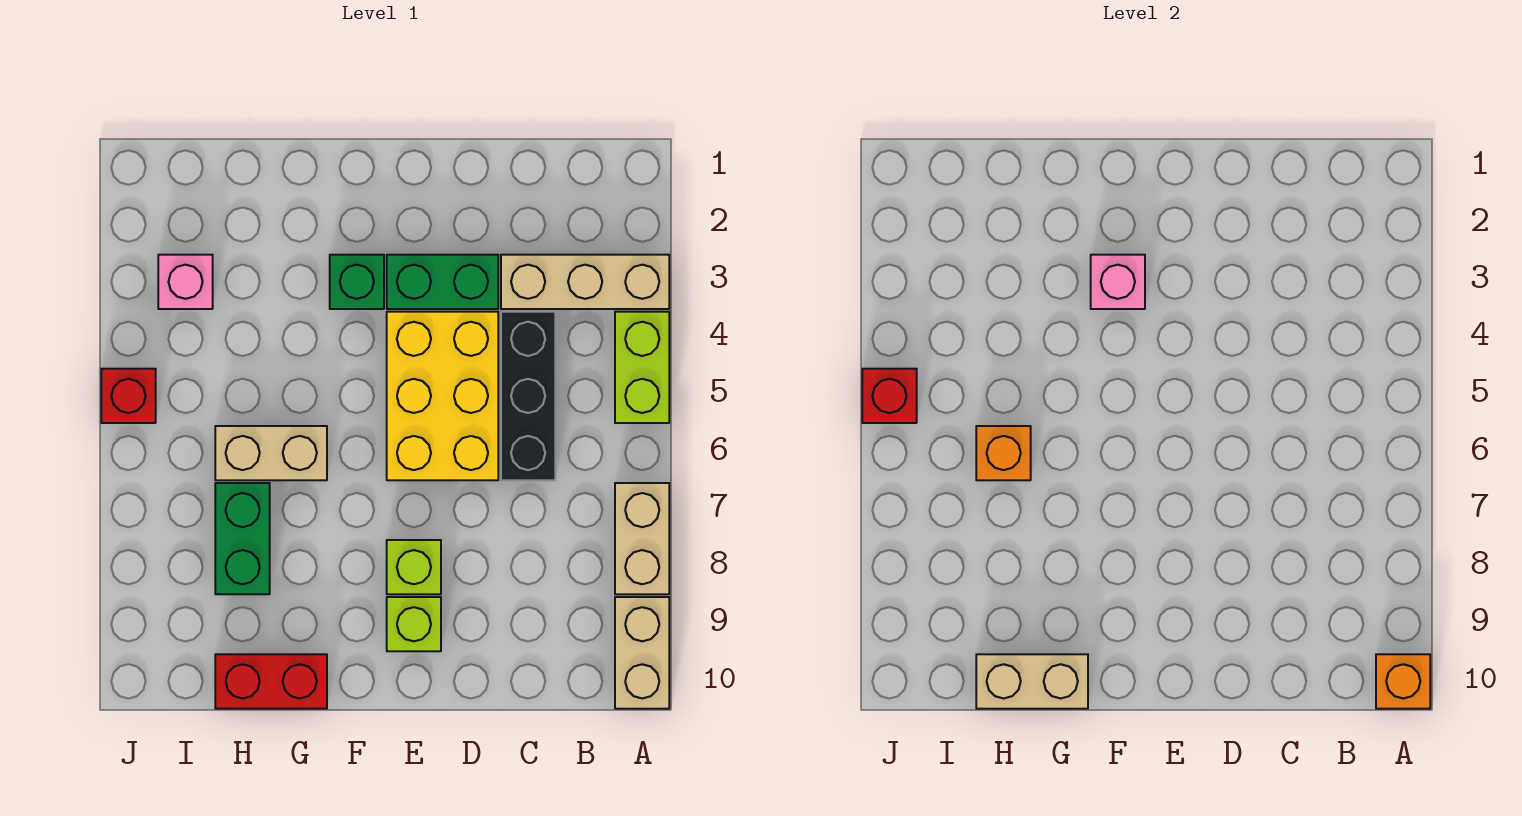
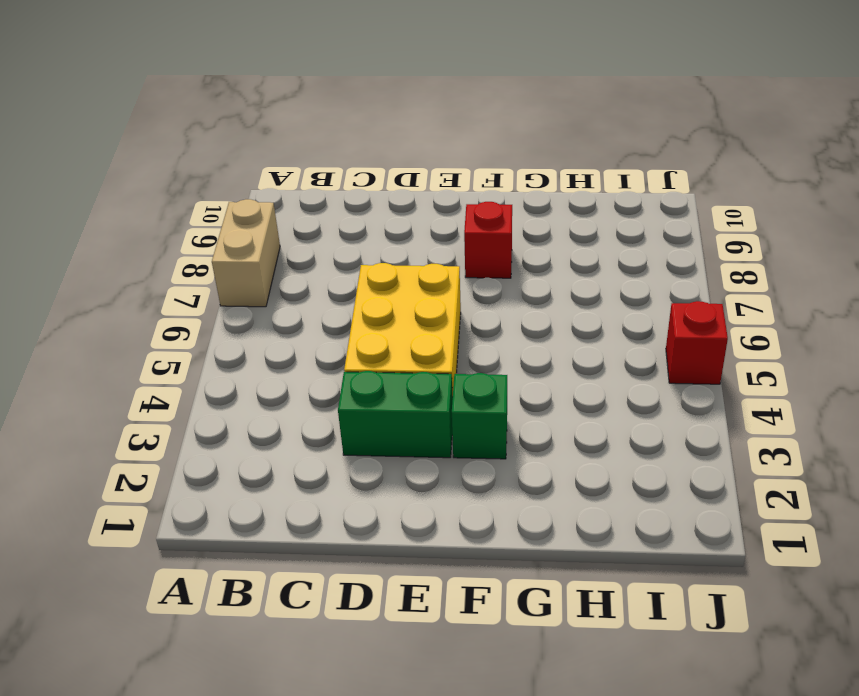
red 1x1 brick [464,202,512,278] -> red 1x1 brick moved to [862,369,917,423]
none -> tan 1x3 brick [501,255,669,309]
none -> lime 1x2 brick [615,312,669,423]
none -> tan 1x2 brick [615,597,669,709]

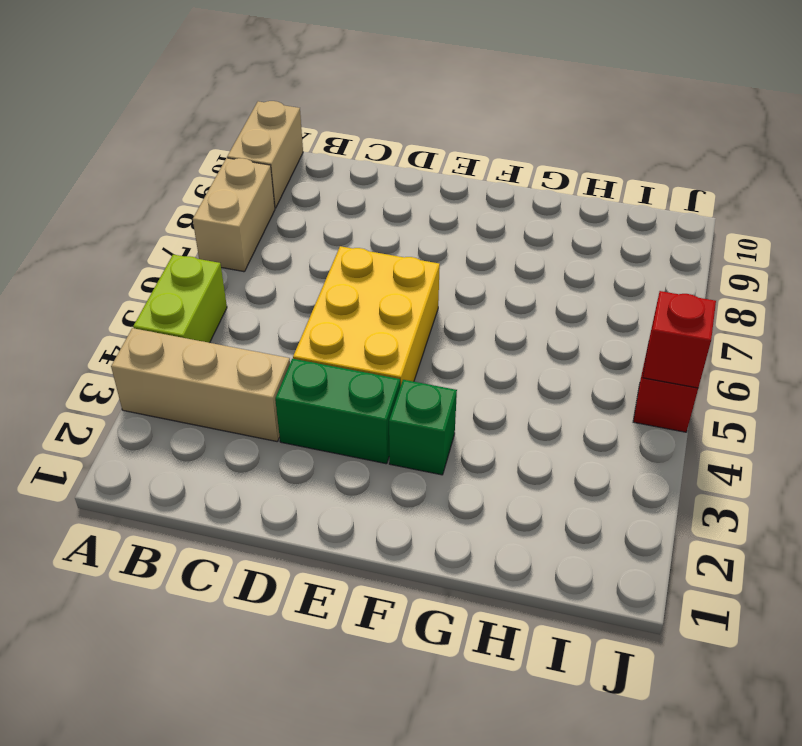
none -> black 1x3 brick [501,312,555,480]
none -> lime 1x1 brick [387,540,441,594]
none -> lime 1x1 brick [387,597,441,651]

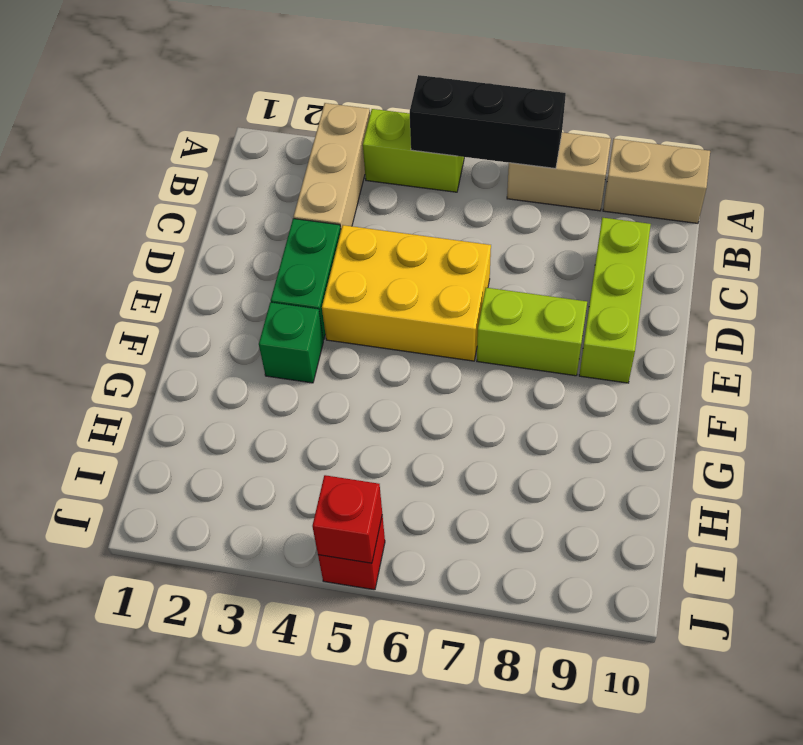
black 1x3 brick [410,75,566,168] -> black 1x3 brick moved to [501,312,555,480]
lime 1x3 brick [579,217,651,383] -> lime 1x1 brick [387,597,441,651]
lime 1x2 brick [477,288,587,376] -> lime 1x1 brick [387,540,441,594]
none -> tan 1x2 brick [215,426,327,480]
none -> red 1x2 brick [215,654,327,709]
none -> green 1x2 brick [215,483,270,594]

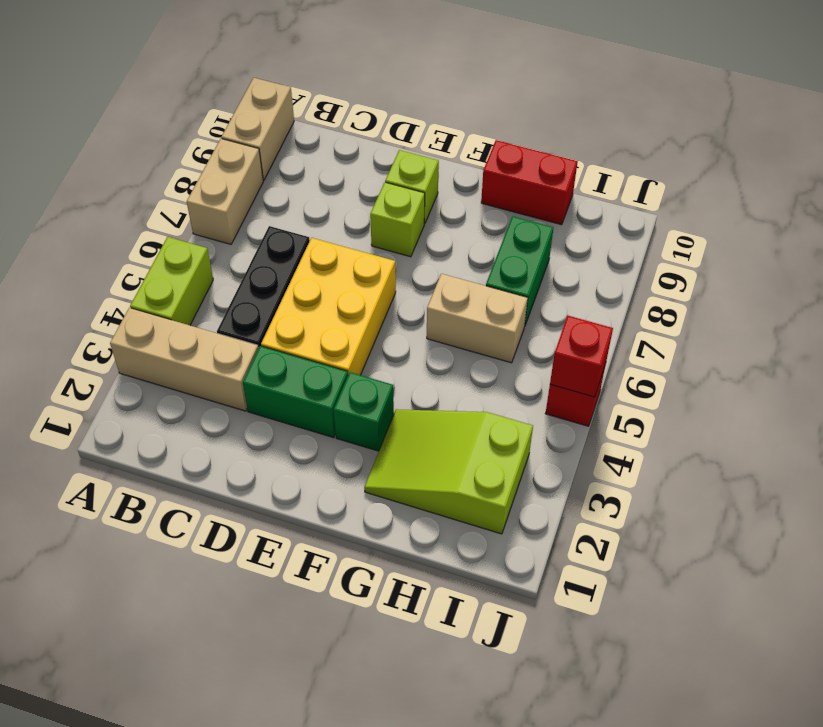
lime 2x3 slope [364,409,533,534] -> pink 1x1 brick [158,255,213,309]
none -> orange 1x1 brick [1376,654,1430,709]
none -> pink 1x1 brick [1091,255,1145,309]
none -> tan 1x2 brick [976,654,1088,709]

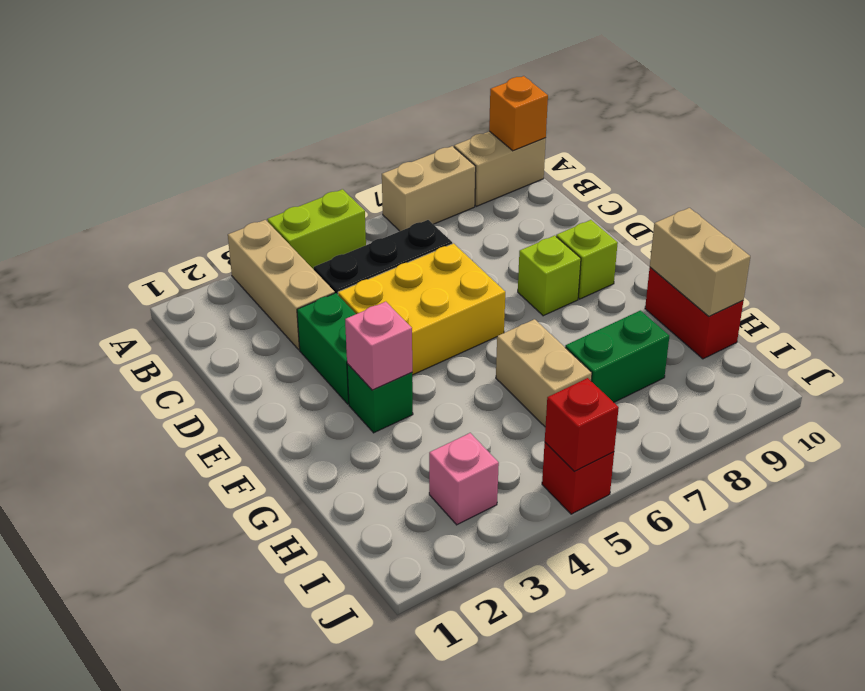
none -> orange 1x1 brick [976,426,1031,480]

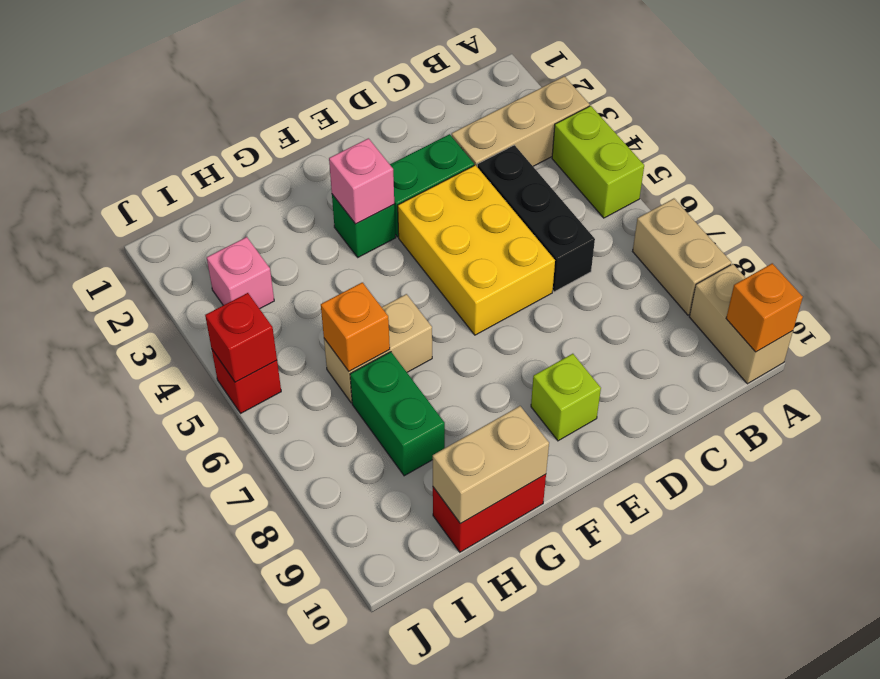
none -> lime 1x1 brick [387,540,441,594]

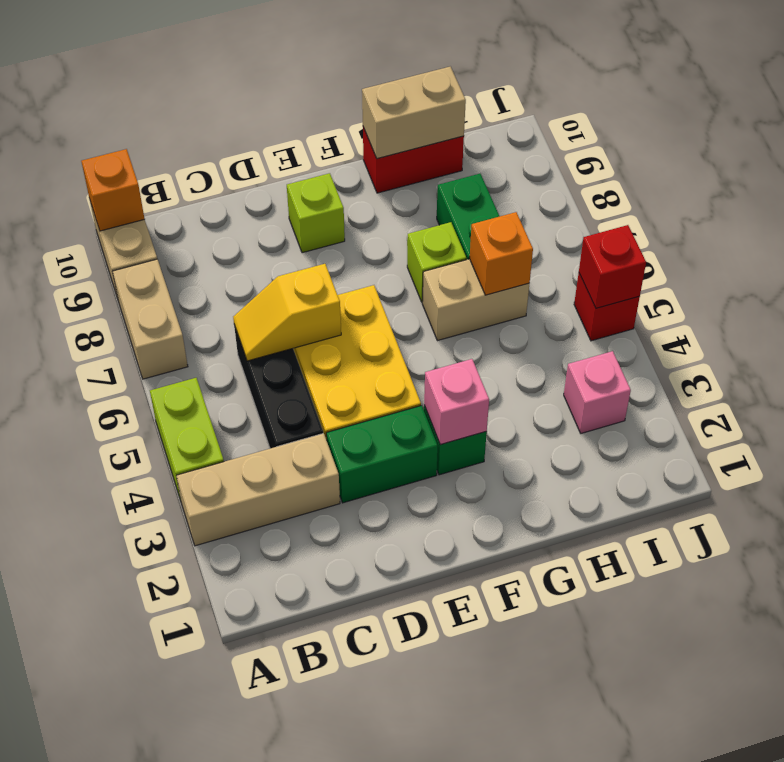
yellow 1x2 slope [233,264,341,361] -> none
lime 1x1 brick [407,222,467,302] -> lime 1x1 brick moved to [387,540,441,594]

